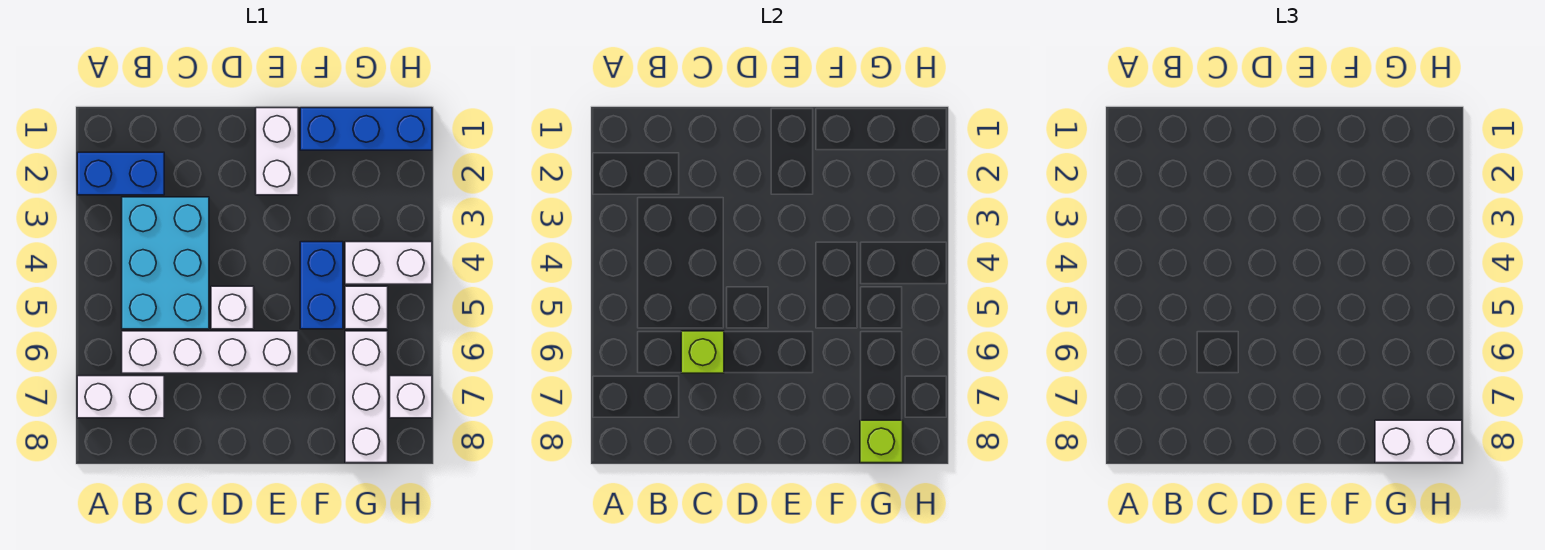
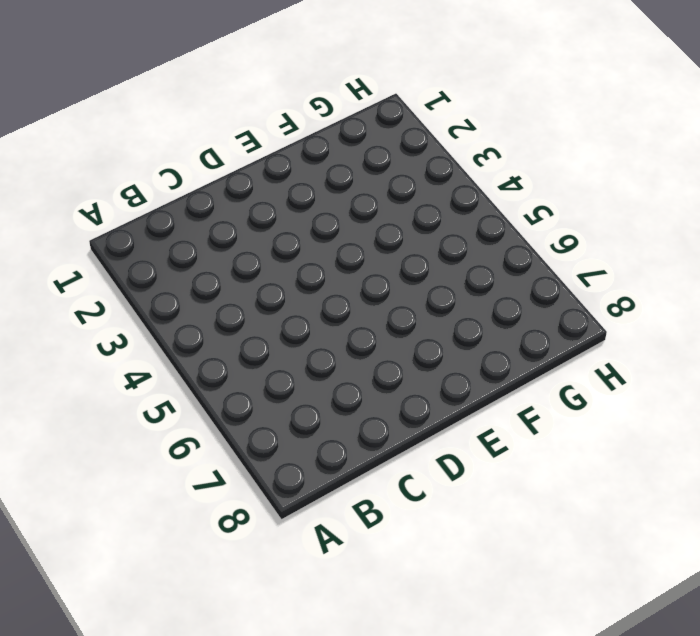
none -> blue 1x2 brick [77,152,164,195]
none -> white 1x2 brick [77,376,164,418]
none -> cyan 2x3 brick [122,197,209,329]

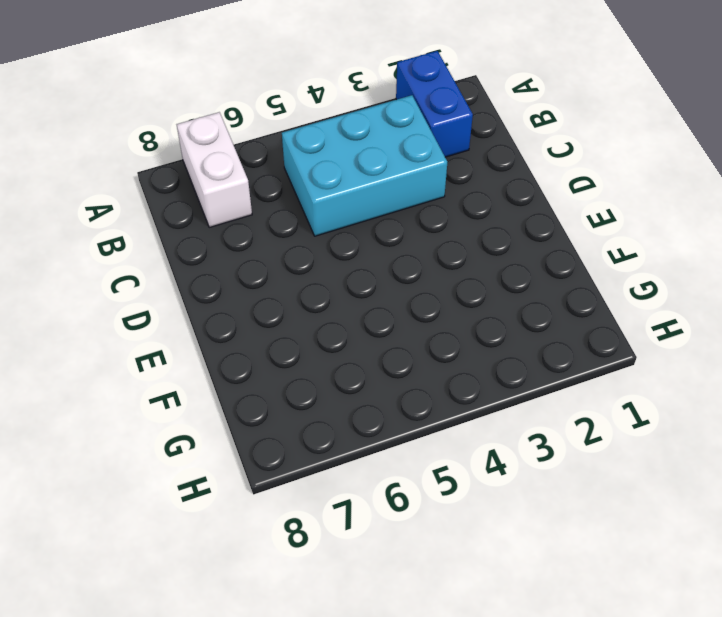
none -> white 1x4 brick [122,331,298,373]
none -> white 1x1 brick [211,286,254,329]
none -> white 1x2 brick [256,108,298,195]

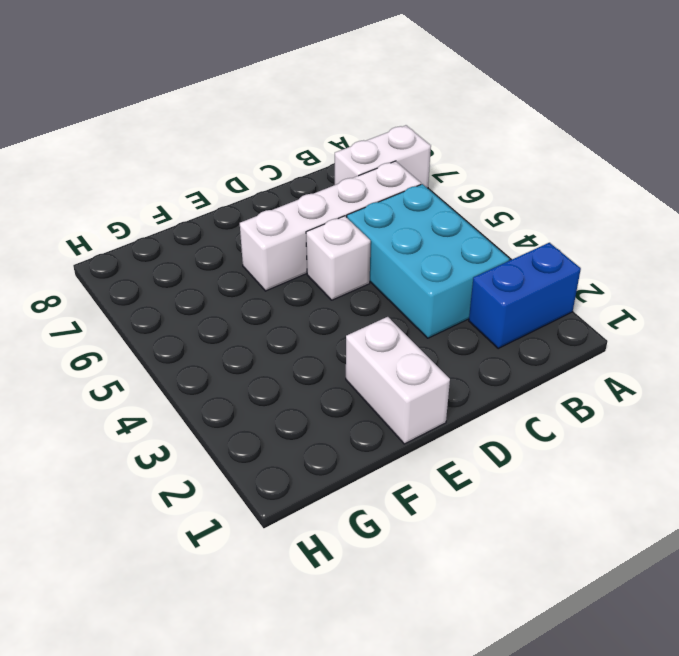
none -> blue 1x3 brick [300,108,432,150]
none -> blue 1x2 brick [300,242,343,329]
none -> white 1x2 brick [345,242,432,284]

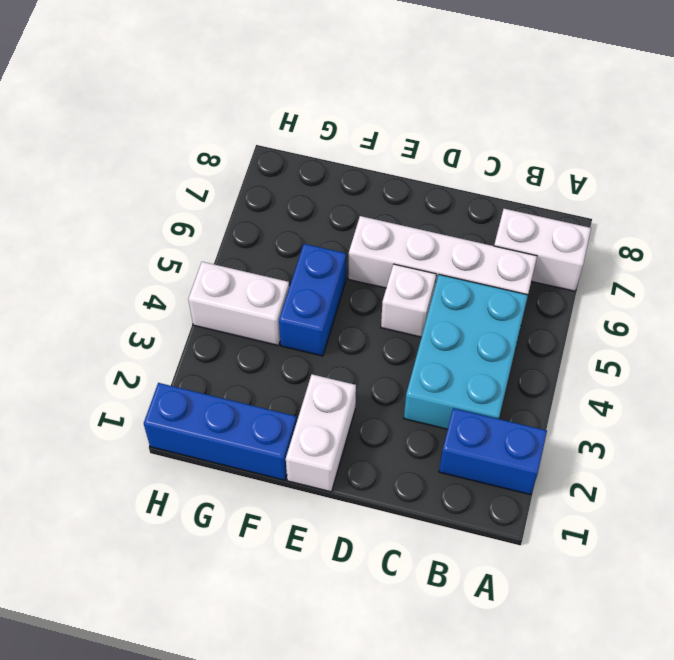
none -> white 1x1 brick [345,286,388,329]
none -> white 1x3 brick [345,331,388,463]
none -> white 1x1 brick [390,376,432,418]

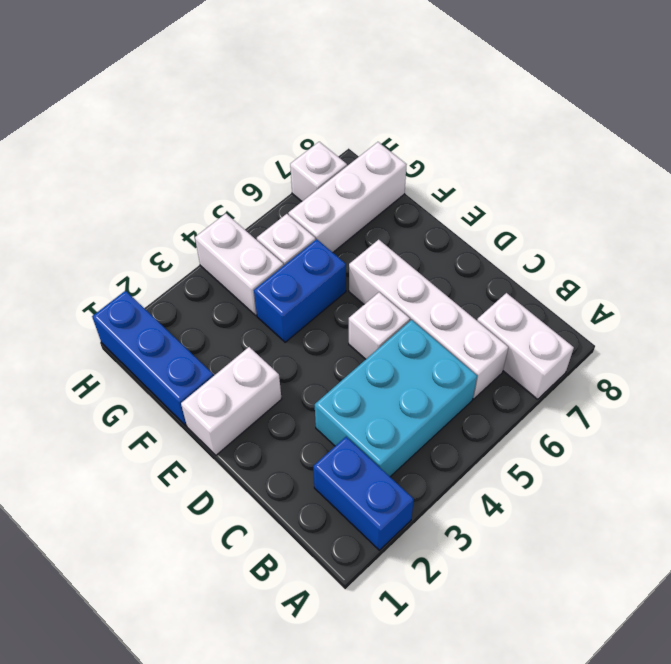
none -> lime 1x1 brick [681,331,724,373]
none -> lime 1x1 brick [860,420,903,463]
none -> white 1x2 brick [1375,420,1462,463]

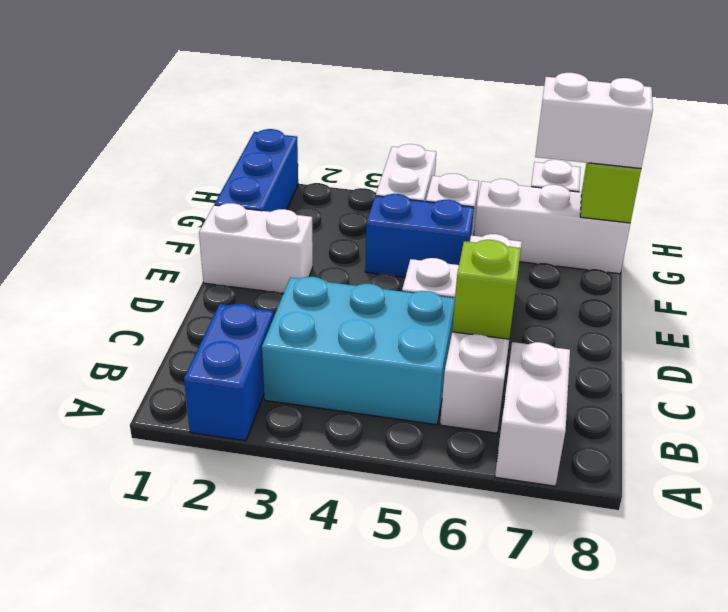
white 1x2 brick [535,73,653,168] -> white 1x2 brick turned to [1375,420,1462,463]

